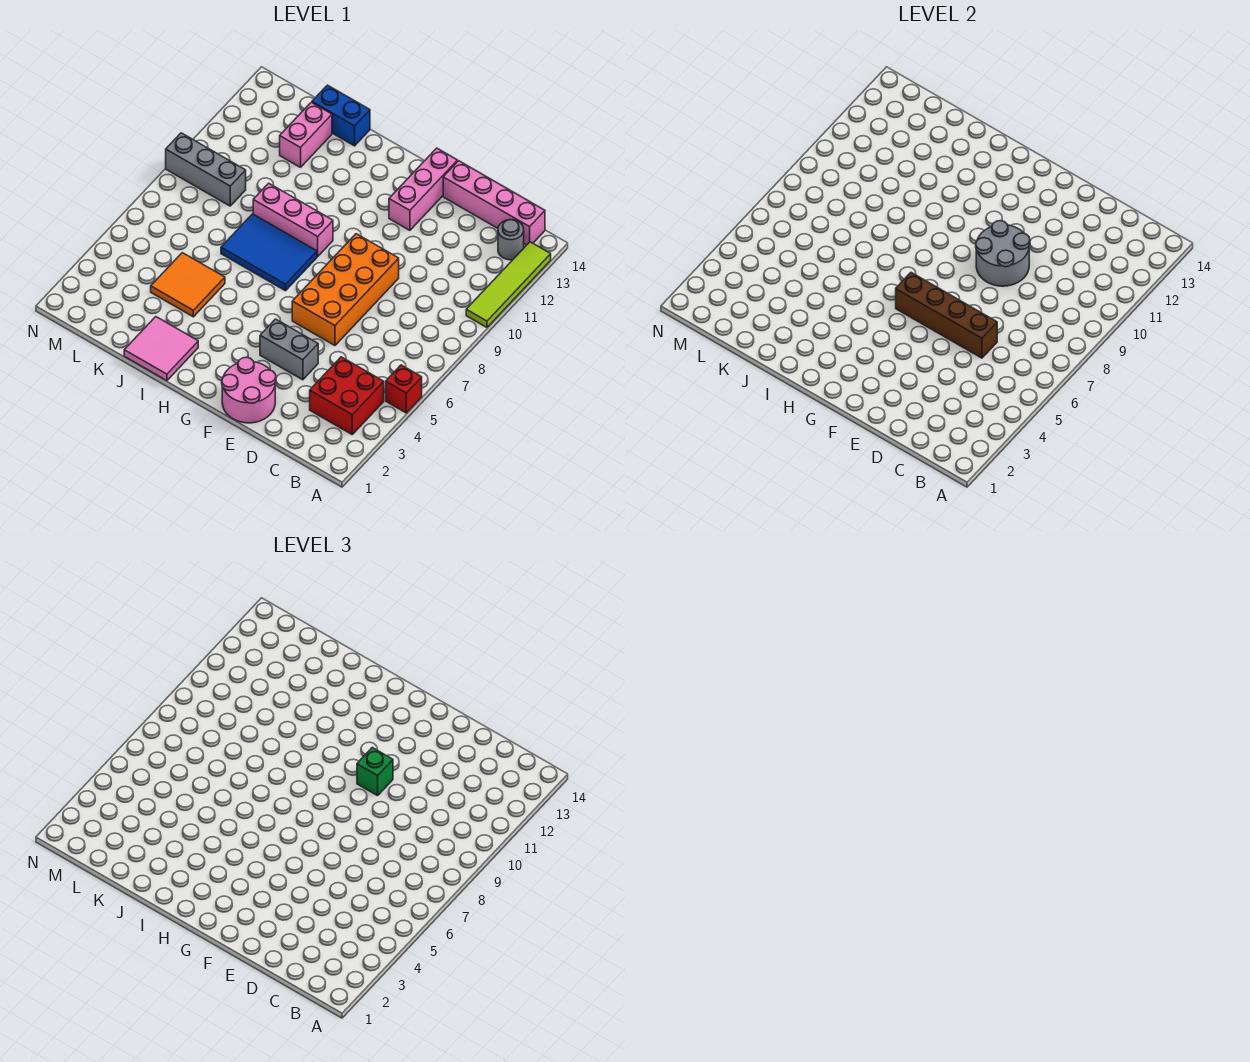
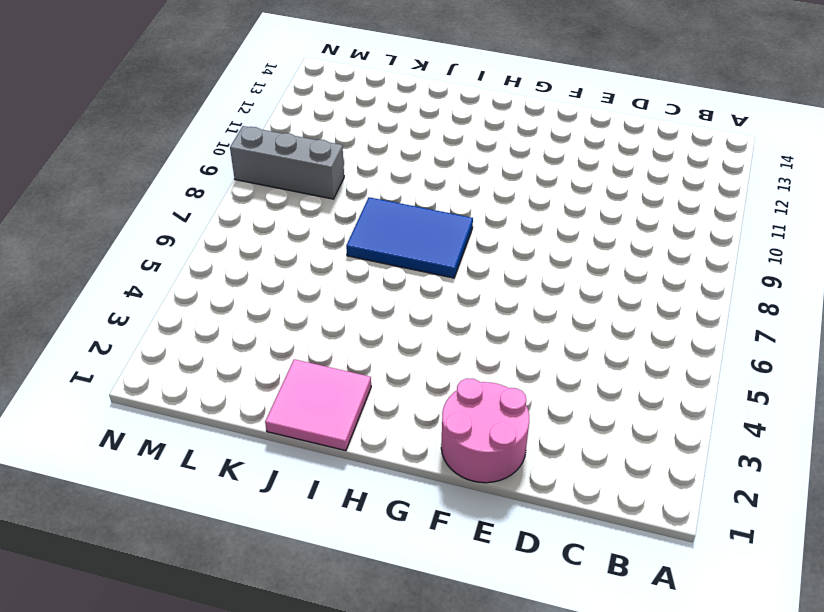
none -> red 1x1 brick [386,365,422,413]
none -> lime 1x4 tile [466,242,551,327]
none -> red 2x2 brick [310,357,384,434]

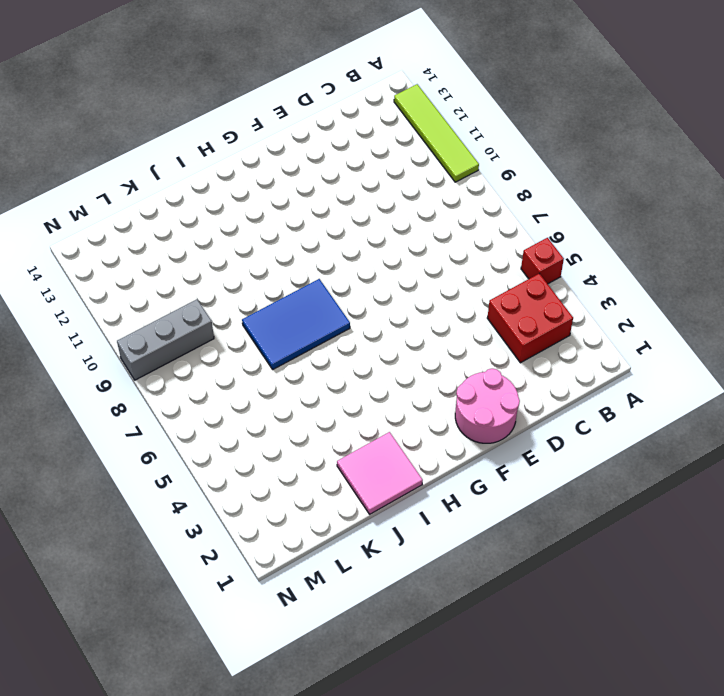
none -> grey 1x1 round brick [498,220,524,260]
none -> pink 1x4 brick [443,161,545,245]
none -> grey 1x2 brick [260,319,318,380]

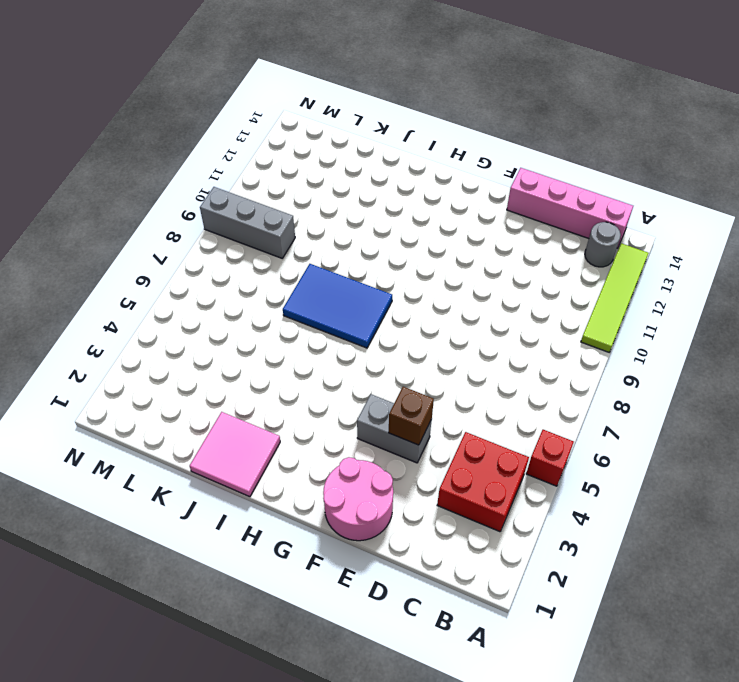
brown 1x1 brick [389,387,434,445] -> none
none -> orange 2x4 brick [292,234,399,345]
none -> pink 1x3 brick [389,148,457,230]
none -> pink 1x3 brick [253,183,333,256]

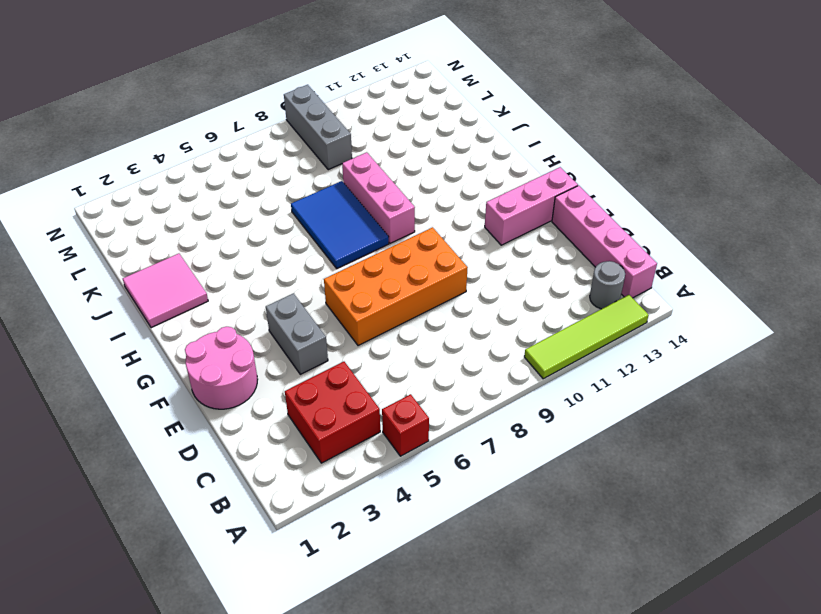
none -> orange 2x2 tile [151,253,225,317]
none -> blue 1x2 brick [312,85,370,146]
none -> pink 1x2 brick [280,102,332,167]

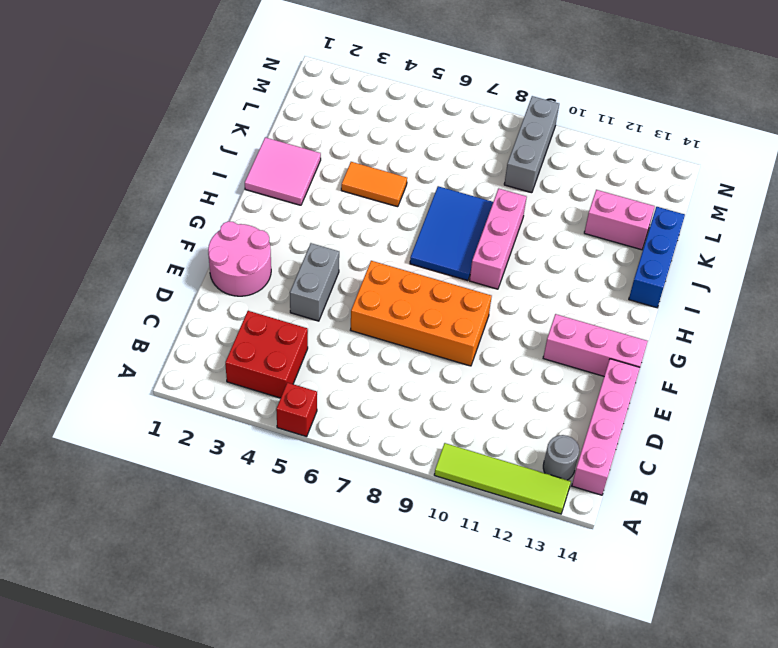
blue 1x3 brick [629,207,685,308] -> blue 1x2 brick [312,85,370,146]
orange 1x2 tile [341,162,407,207] -> orange 2x2 tile [151,253,225,317]
none -> brown 1x4 brick [896,273,997,358]
none -> grey 2x2 round brick [976,221,1030,286]
none -> green 1x1 brick [357,748,393,796]

